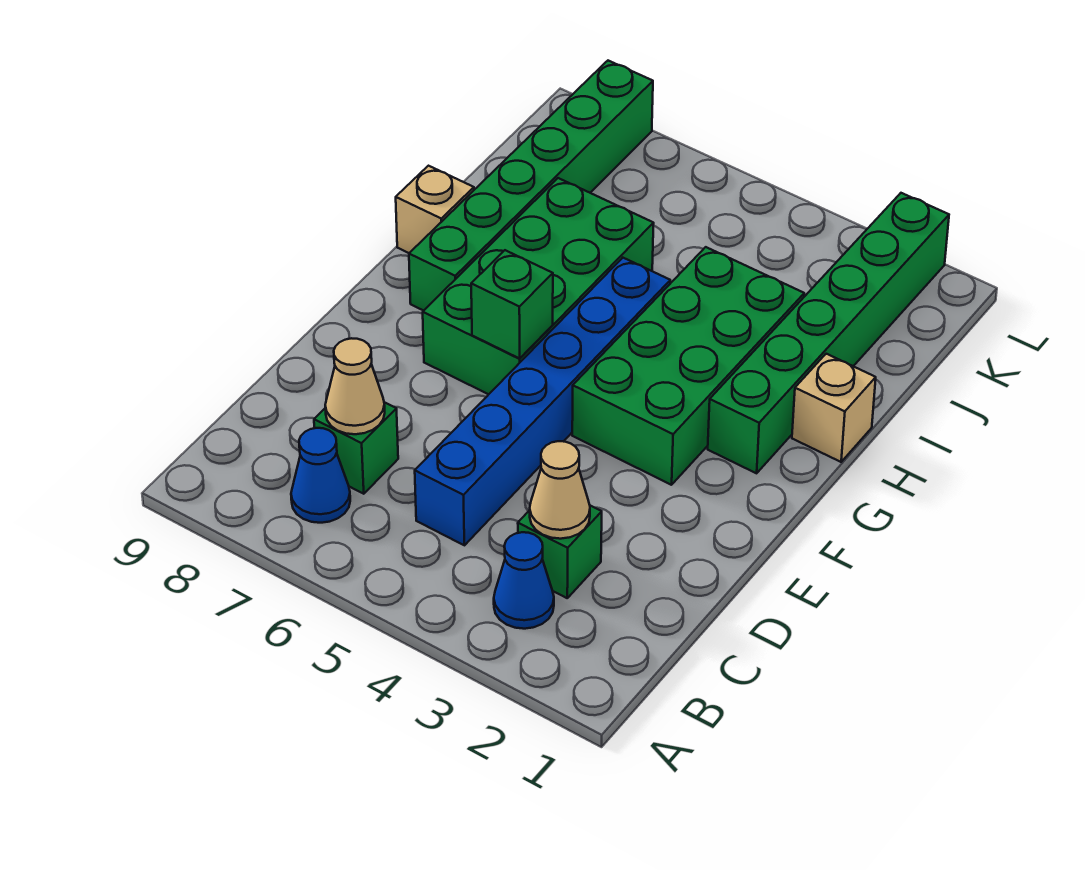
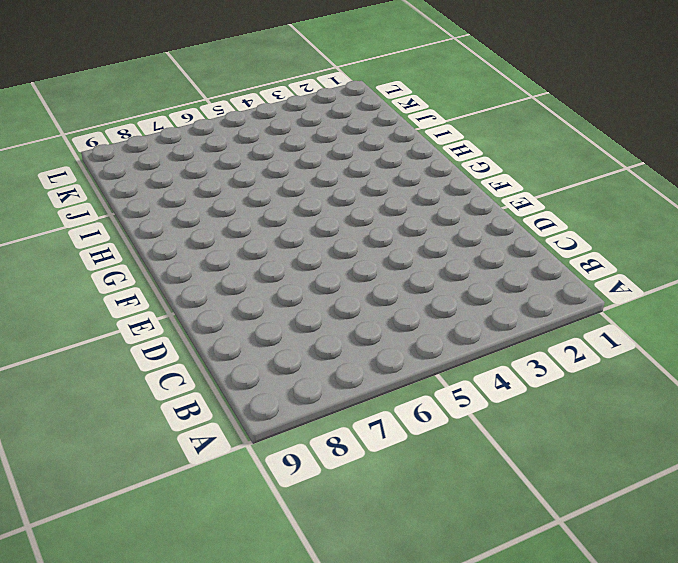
none -> blue 1x1 cone [494,532,554,629]
none -> blue 1x1 cone [291,428,350,523]
none -> green 1x1 brick [518,506,602,598]

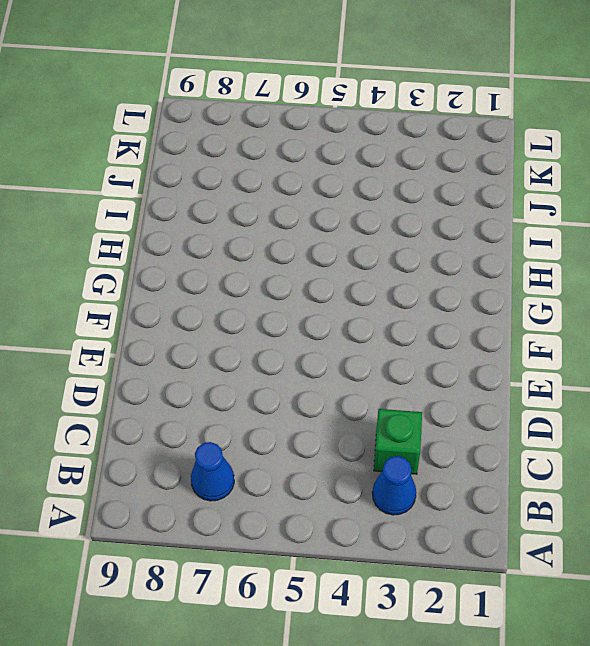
none -> blue 1x6 brick [415,258,670,545]
none -> green 1x1 brick [314,402,398,494]
none -> green 2x4 brick [572,247,804,485]

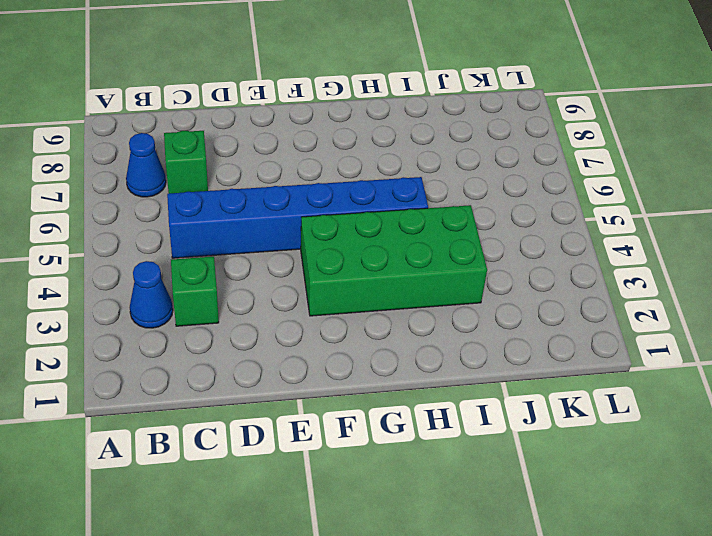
none -> green 2x4 brick [423,178,654,394]
none -> green 1x6 brick [708,193,949,473]
none -> green 1x6 brick [409,61,653,311]

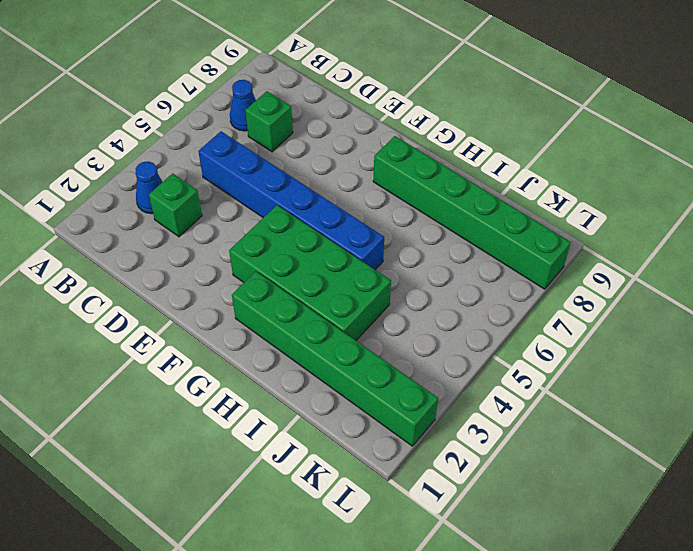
none -> green 2x4 brick [423,178,654,394]
none -> tan 1x1 brick [792,354,876,462]
none -> tan 1x1 brick [396,166,474,253]

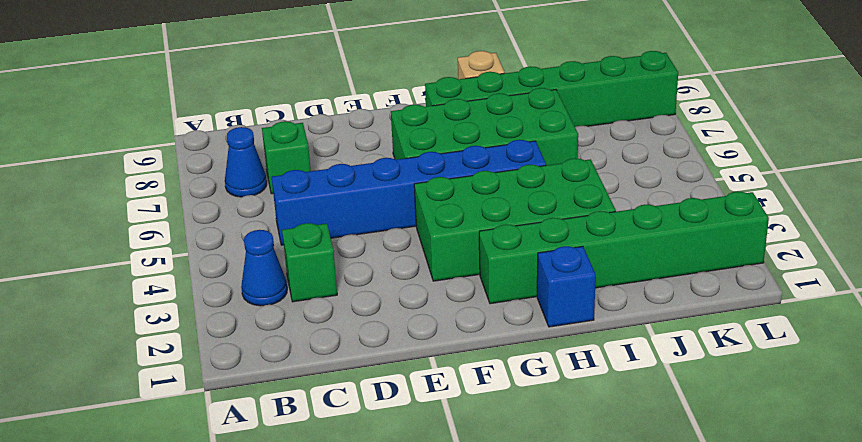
blue 1x1 brick [537,246,596,327] -> tan 1x1 brick [792,354,876,462]
none -> tan 1x1 cone [530,441,590,539]
none -> tan 1x1 cone [325,338,385,434]
none -> green 1x1 brick [471,250,553,358]

